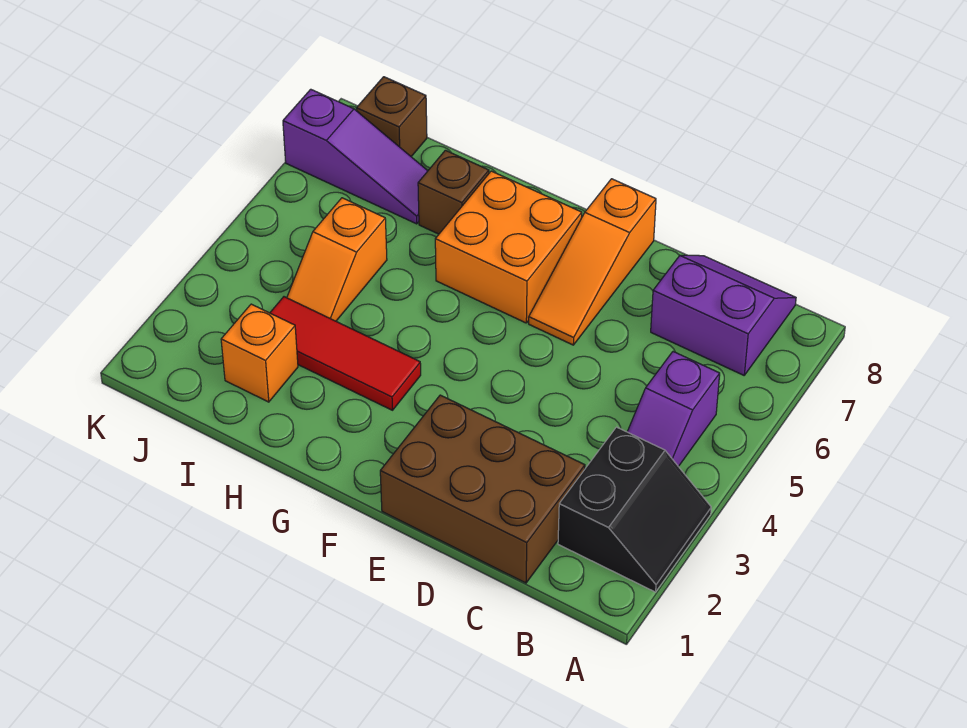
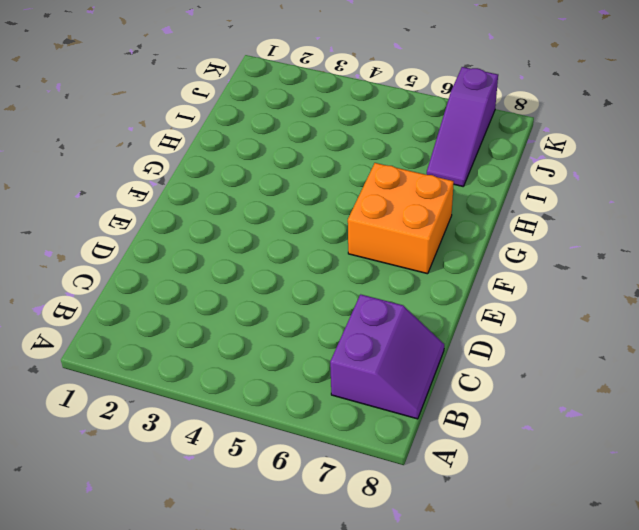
none -> black 2x2 slope [558,427,711,592]
none -> purple 1x2 slope [627,352,720,467]
none -> brown 2x3 brick [380,395,585,583]

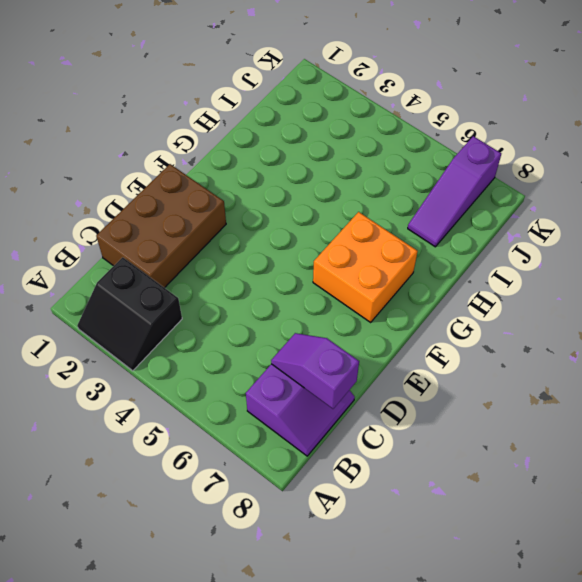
purple 1x2 slope [271,333,359,409] -> purple 1x2 slope moved to [627,352,720,467]
none -> orange 1x3 slope [529,179,656,345]
none -> red 1x3 tile [270,297,421,410]
none -> brown 1x1 brick [418,150,489,234]

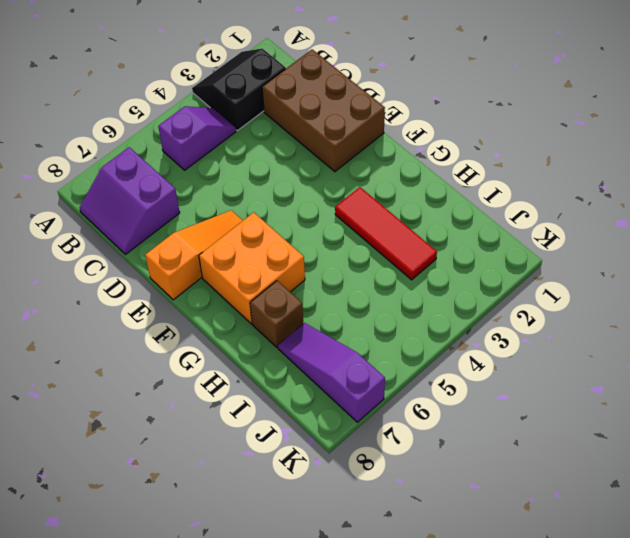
none -> orange 1x1 brick [221,304,298,402]
none -> orange 1x2 slope [287,198,387,321]
none -> brown 1x1 brick [356,77,427,157]

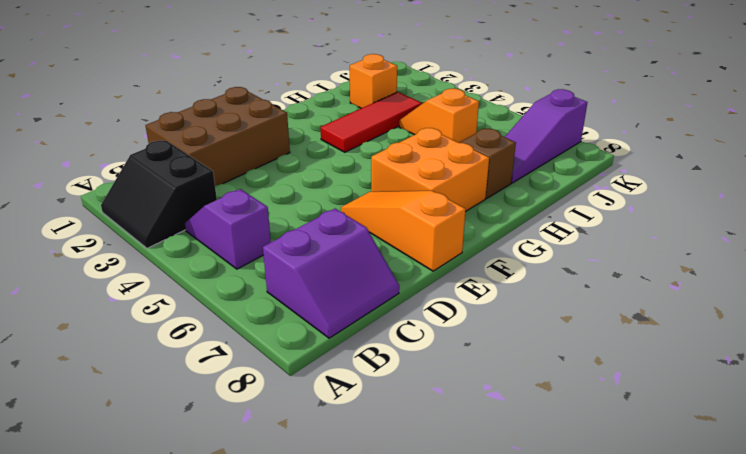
none -> brown 1x1 brick [356,77,427,157]

